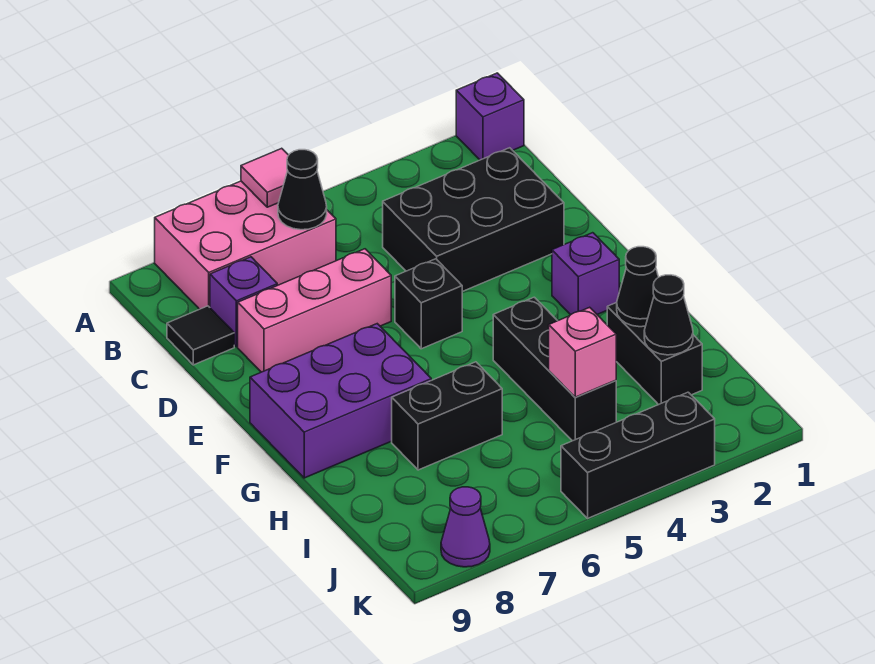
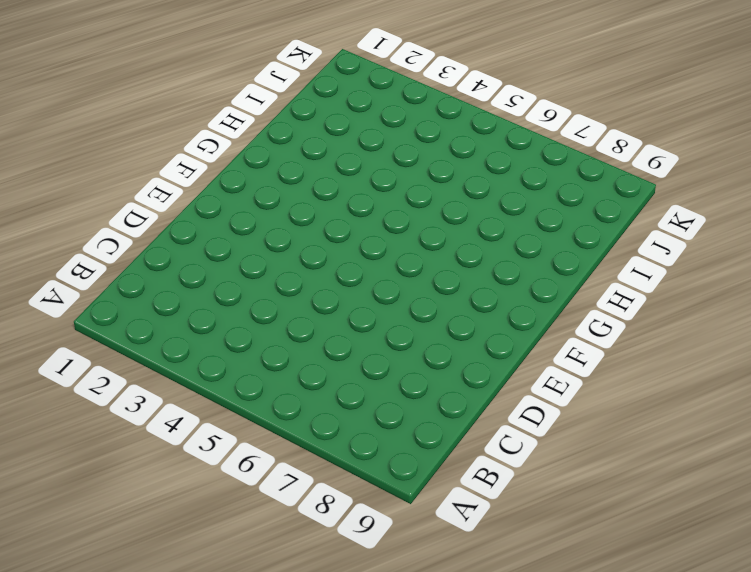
none -> purple 1x1 brick [456,73,524,160]
none -> pink 2x3 brick [155,181,336,309]
none -> black 2x3 brick [383,148,564,292]

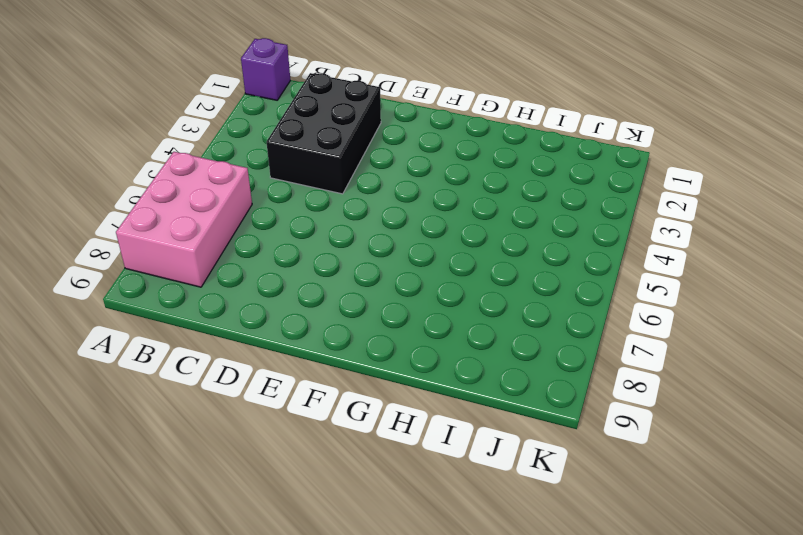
none -> purple 1x1 brick [210,257,277,347]
none -> black 1x1 tile [167,306,234,365]
none -> pink 1x3 brick [238,249,391,372]

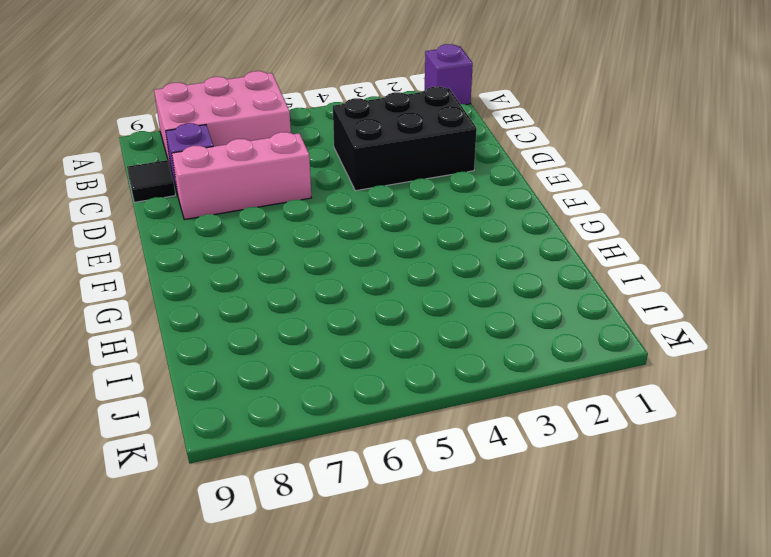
none -> black 1x1 brick [395,259,462,349]
none -> purple 1x1 brick [552,233,619,315]
none -> purple 2x3 brick [250,324,431,478]

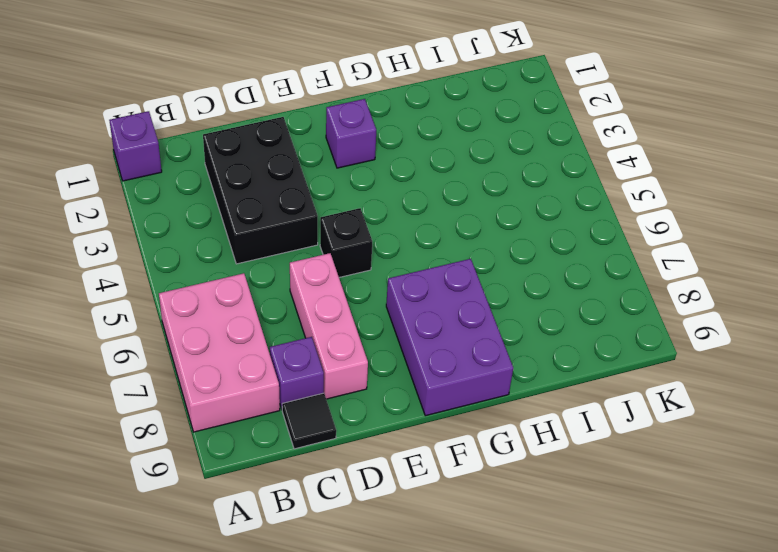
none -> black 1x3 brick [493,297,616,441]
none -> black 1x2 brick [607,302,702,405]
none -> black 1x2 brick [392,362,502,470]

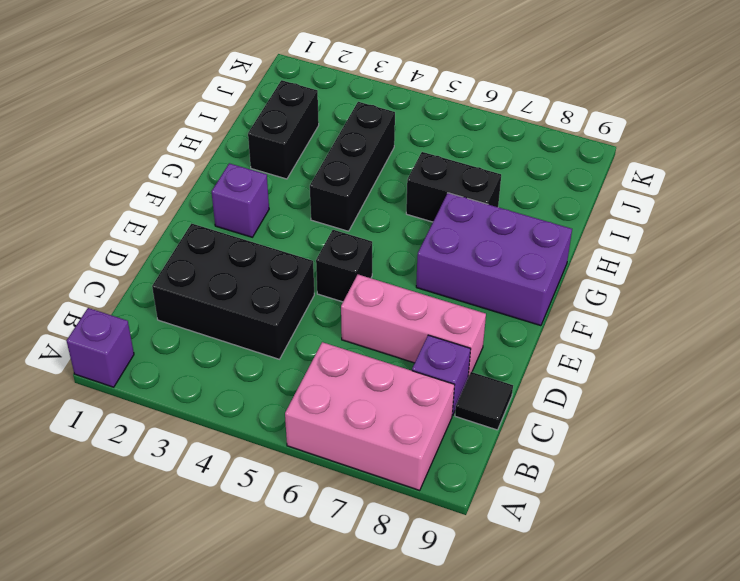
none -> black 1x3 brick [561,392,715,518]
none -> purple 1x1 cone [441,487,490,567]
none -> pink 1x1 tile [241,148,288,207]

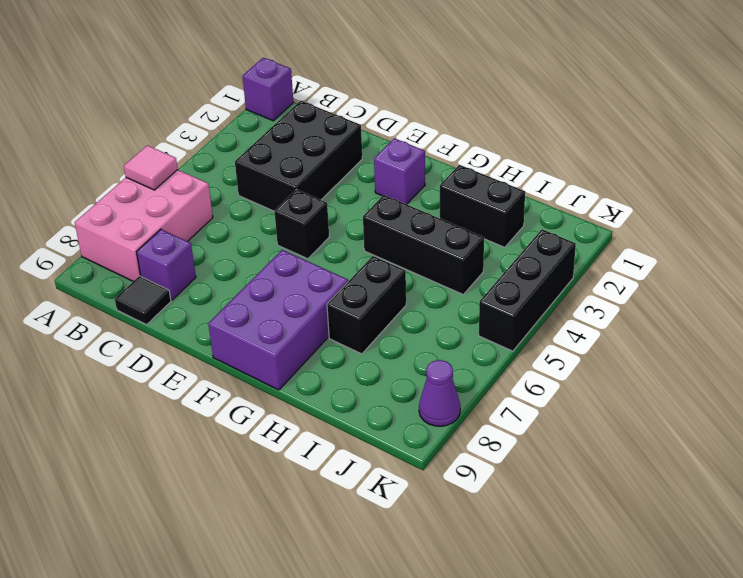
none -> pink 1x3 brick [238,249,391,372]
none -> black 1x1 cone [278,150,327,230]
none -> black 1x1 cone [617,247,659,327]

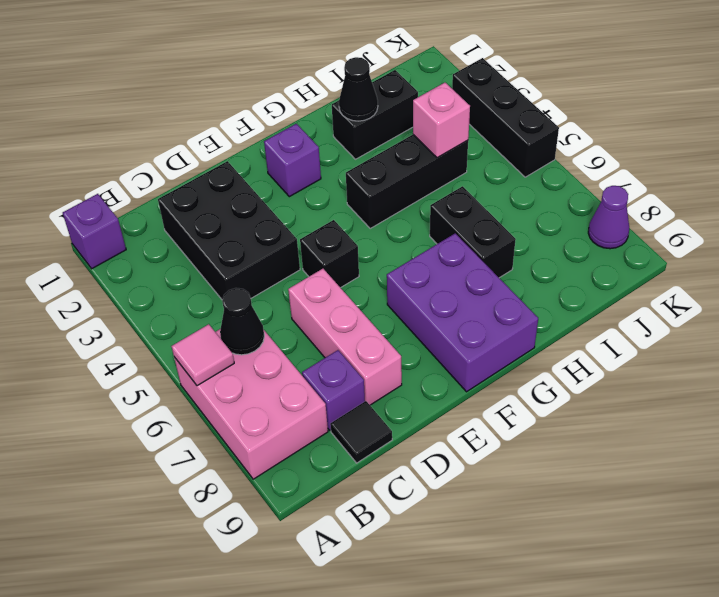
none -> black 1x1 cone [644,275,693,355]

